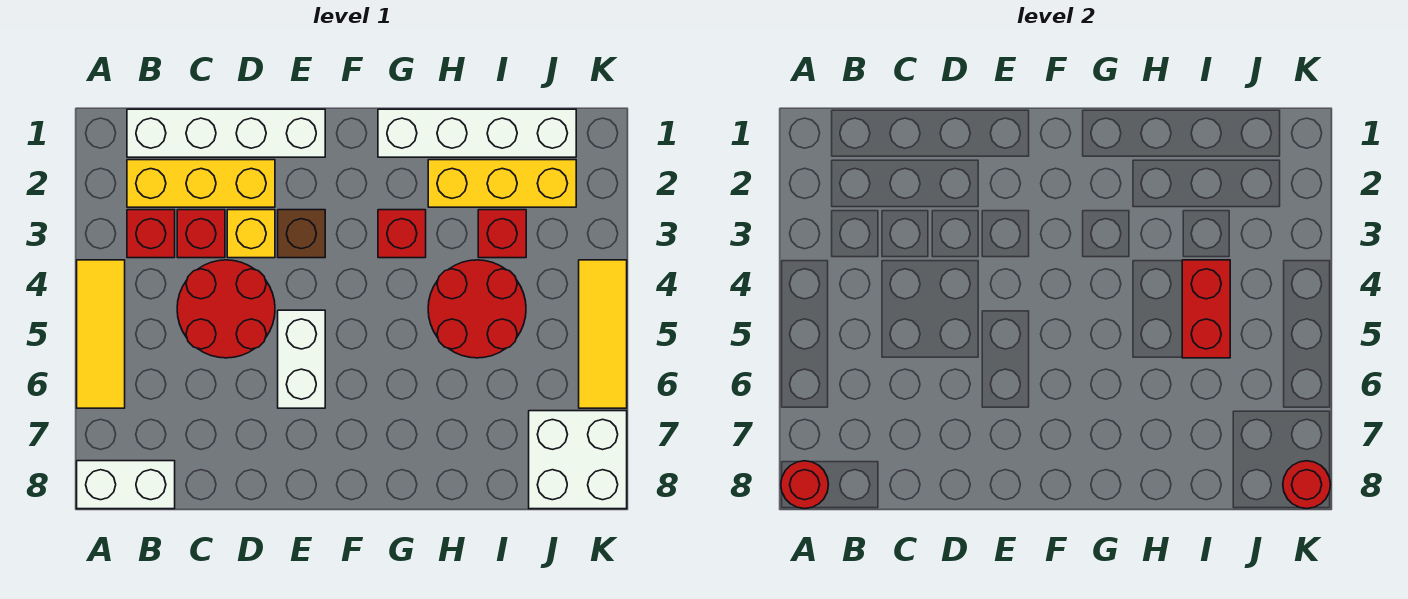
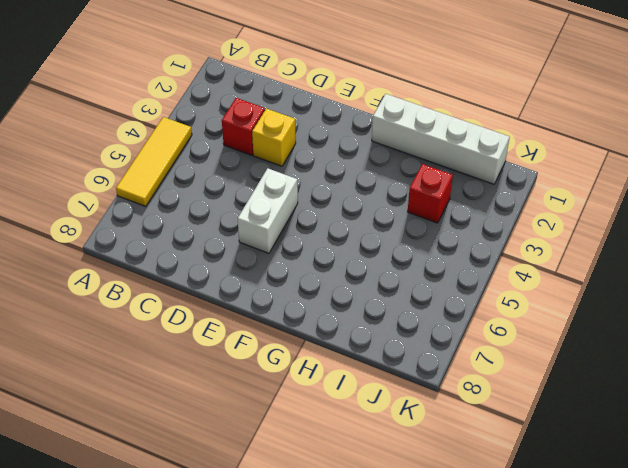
none -> white 1x2 brick [77,461,175,509]
none -> white 1x4 brick [127,109,325,157]
none -> yellow 1x3 brick [127,160,275,207]

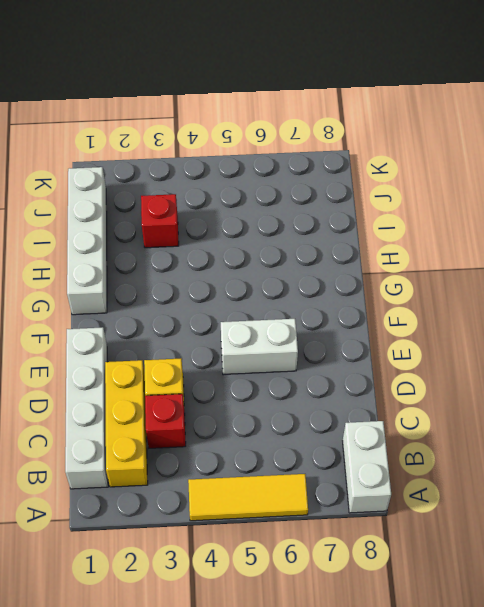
none -> red 1x1 brick [127,210,175,258]
none -> red 2x2 round brick [177,260,275,358]
none -> brown 1x1 brick [278,210,325,258]

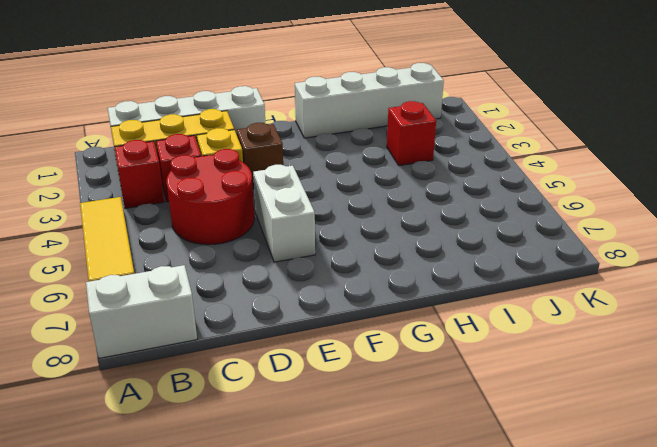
none -> red 1x1 brick [378,210,426,258]
none -> yellow 1x3 brick [428,160,576,207]
none -> red 2x2 round brick [428,260,526,358]

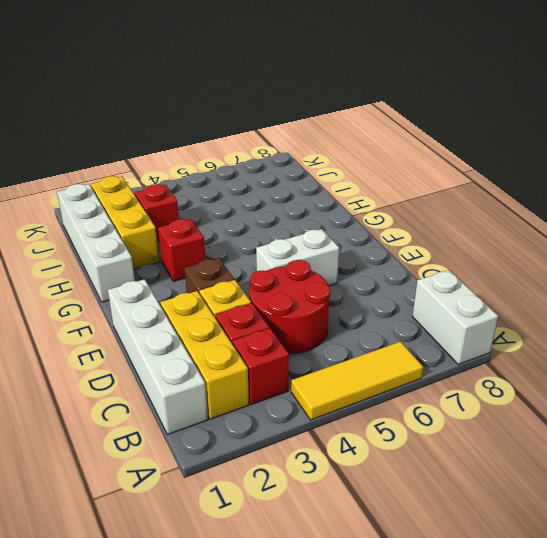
none -> red 2x2 round brick [428,260,526,358]
none -> white 2x2 brick [529,411,627,509]
none -> yellow 1x3 tile [579,260,627,408]

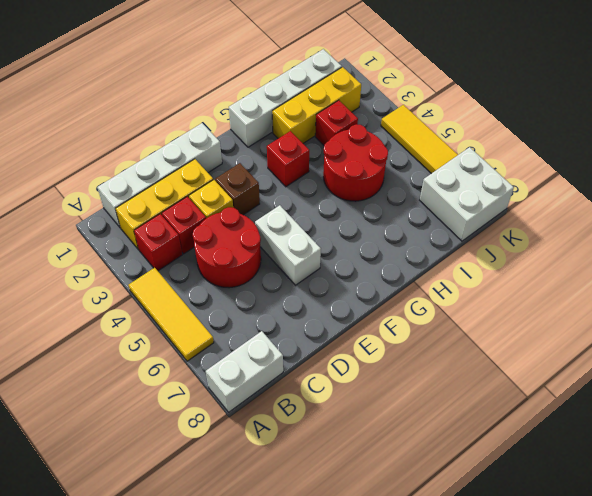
none -> red 1x1 round brick [781,461,829,509]
none -> red 1x2 brick [1182,260,1230,358]
none -> red 1x1 round brick [1283,461,1331,509]

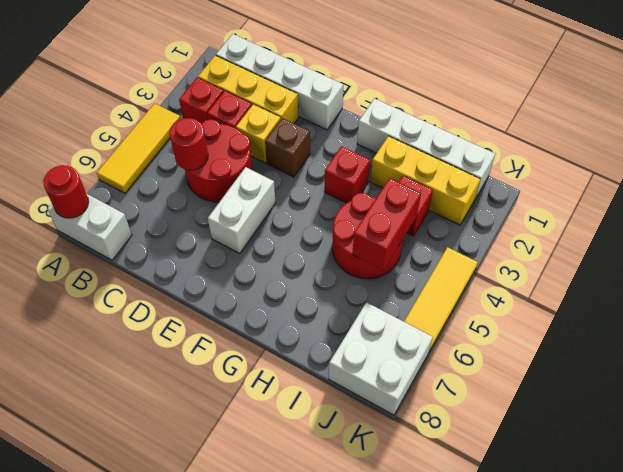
red 1x1 round brick [169,118,208,170] -> red 1x1 round brick moved to [1283,461,1331,509]

